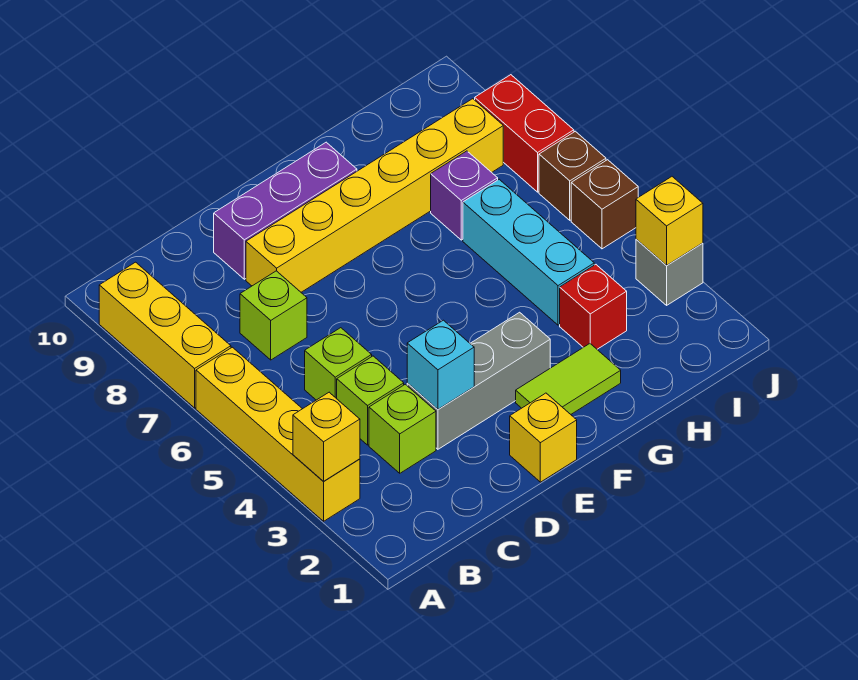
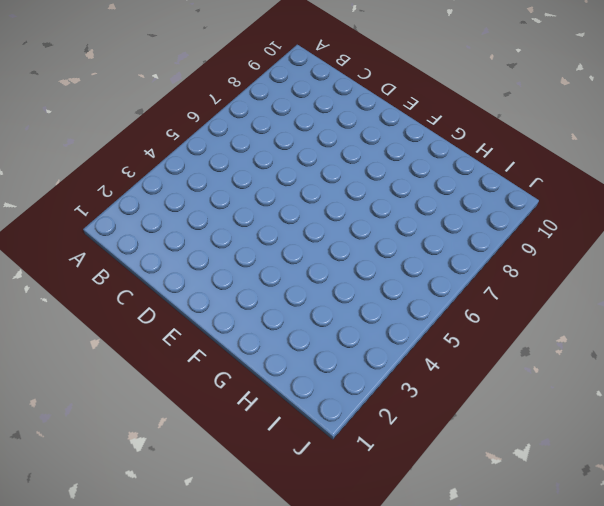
none -> yellow 1x4 brick [196,347,360,521]
none -> yellow 1x3 brick [99,262,231,408]
none -> lime 1x1 brick [369,384,436,473]

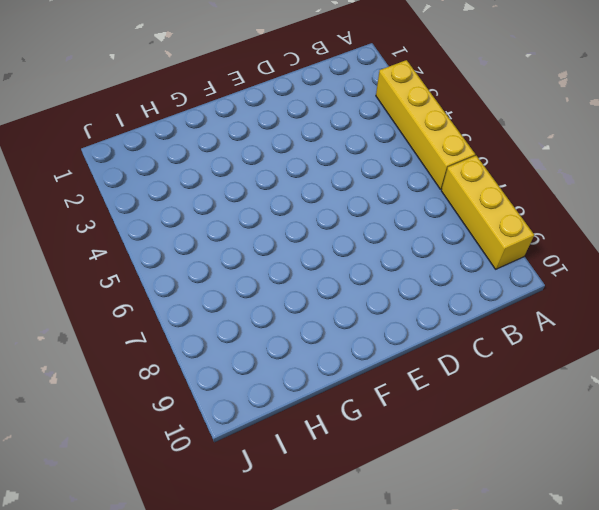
none -> lime 1x1 brick [369,384,436,473]
none -> lime 1x1 brick [337,356,404,445]
none -> lime 1x1 brick [305,328,372,400]

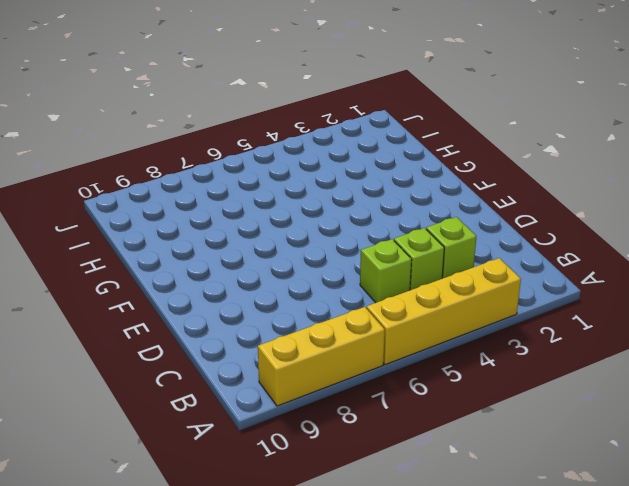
none -> lime 1x1 brick [240,271,307,360]
none -> grey 1x3 brick [407,312,550,449]
none -> yellow 1x6 brick [246,99,503,292]

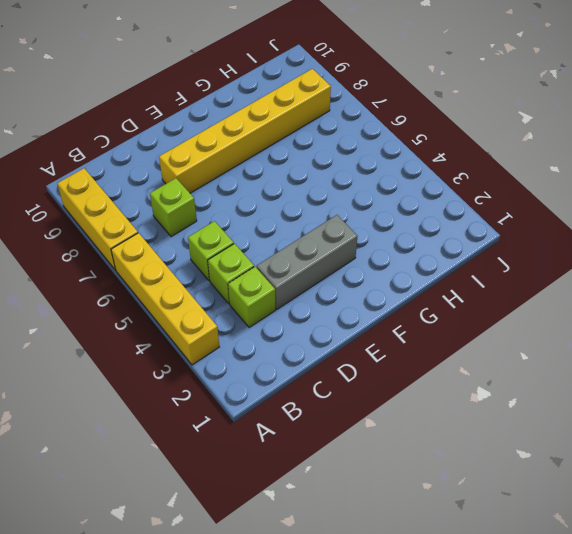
none -> purple 1x3 brick [214,142,357,279]
none -> yellow 1x1 brick [510,393,577,482]
none -> lime 1x2 tile [516,344,621,414]

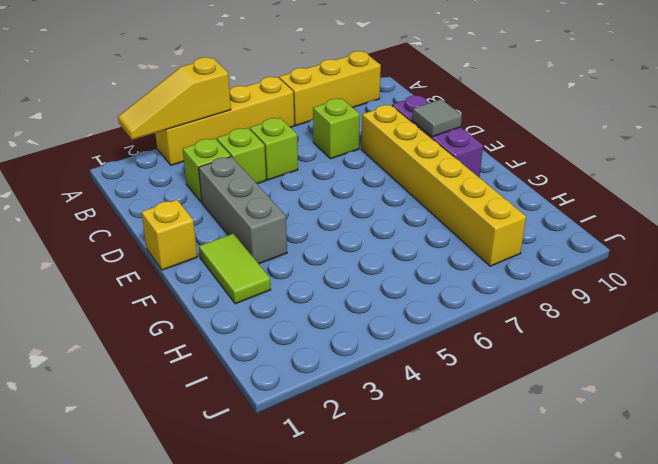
yellow 1x3 slope [118,57,231,140] -> yellow 1x1 brick [293,392,360,482]
grey 1x1 tile [412,99,462,137] -> none
none -> red 1x1 brick [560,265,627,349]
none -> cyan 1x3 brick [463,179,594,325]
none -> purple 1x1 brick [431,151,498,240]

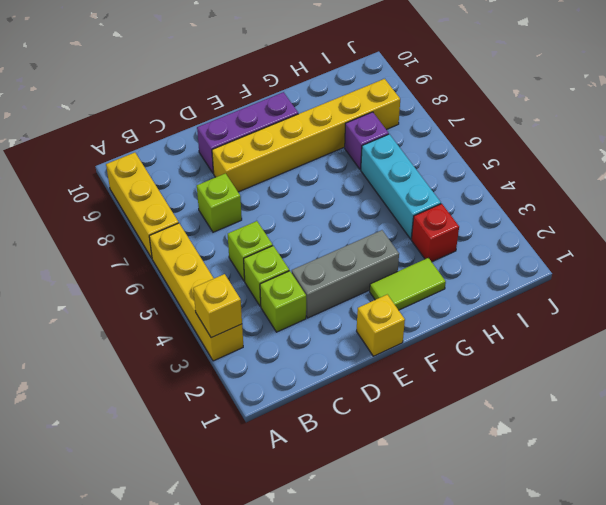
none -> grey 1x1 brick [636,239,703,305]
none -> brown 1x1 brick [571,160,638,249]
none -> brown 1x1 brick [539,131,606,220]

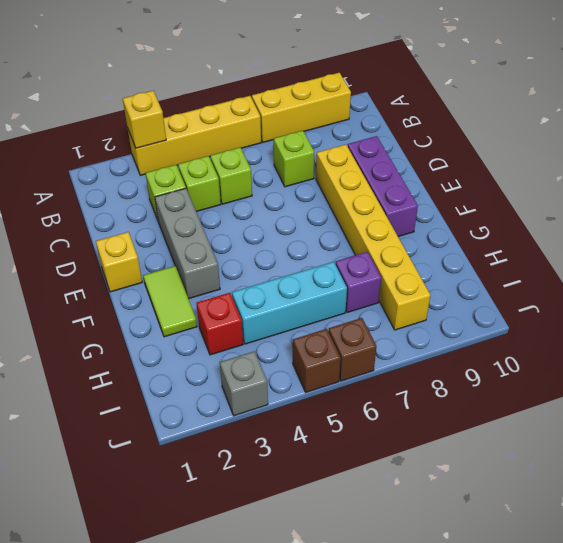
none -> red 1x2 brick [475,75,574,192]
none -> cyan 1x1 brick [407,320,474,409]
none -> yellow 1x1 brick [636,177,703,266]

